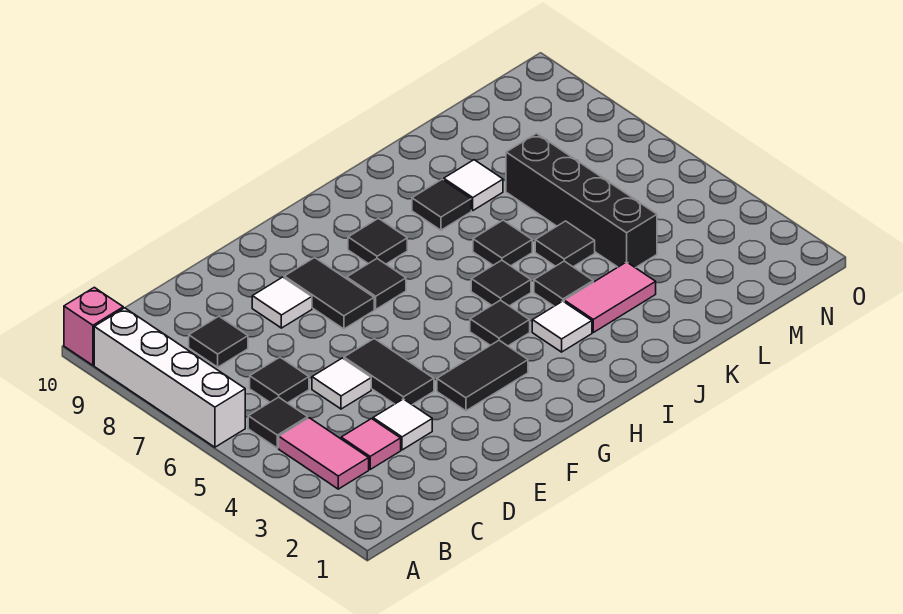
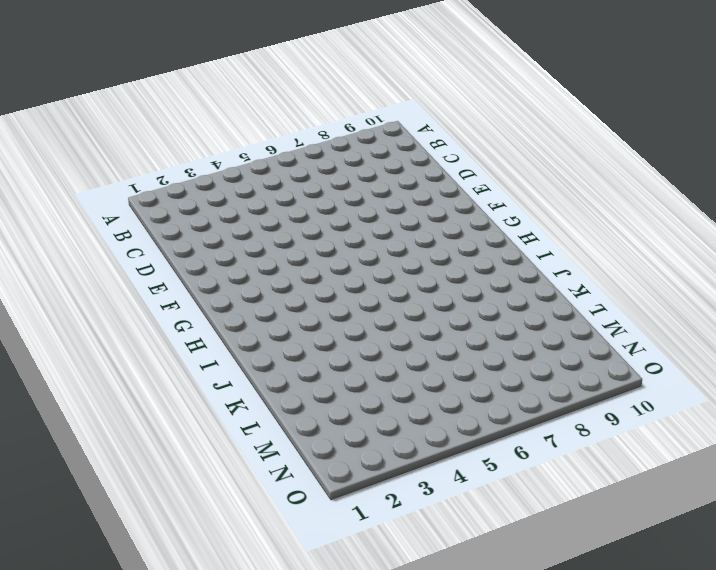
none -> white 1x4 brick [94,308,245,447]
none -> pink 1x1 brick [64,287,123,365]
none -> pink 1x2 tile [279,418,369,489]

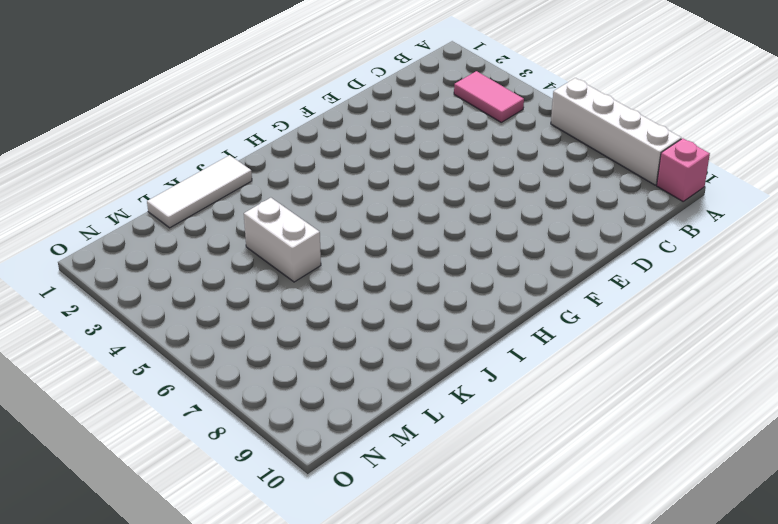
white 1x3 tile [147,155,252,228] -> none
white 1x2 brick [244,198,321,282] -> black 1x1 tile [535,221,595,267]
none -> black 1x1 tile [248,397,308,448]
none -> pink 1x1 tile [341,419,401,469]
none -> black 1x1 tile [250,357,309,403]

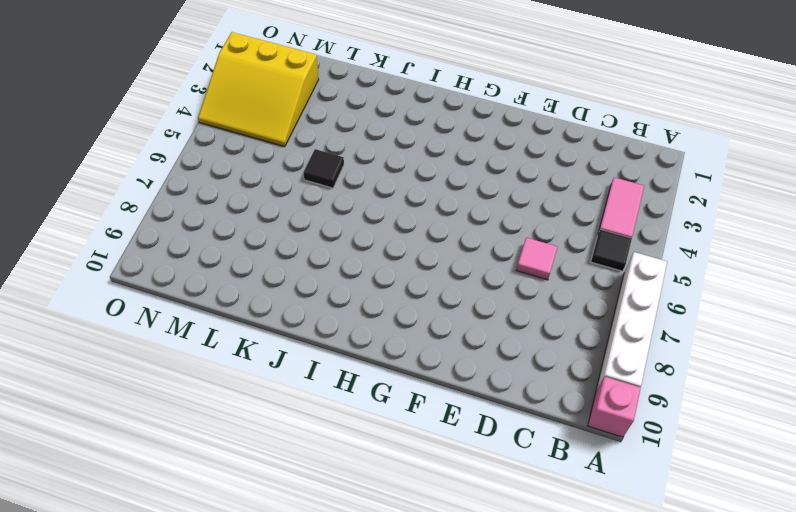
pink 1x1 tile [516,238,557,280] -> pink 1x1 tile moved to [341,419,401,469]
yellow 3x3 slope [198,32,319,147] -> none
none -> black 1x1 tile [250,357,309,403]
none -> black 1x1 tile [189,316,248,367]
none -> white 1x1 tile [373,399,432,450]

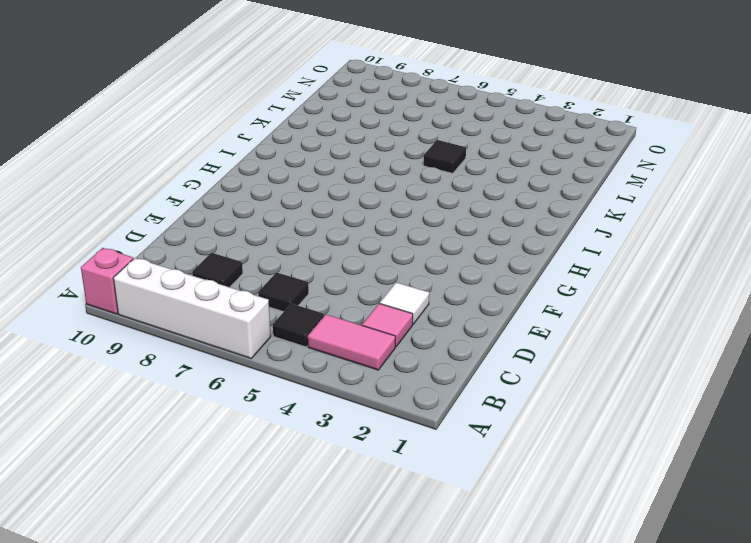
none -> white 1x1 tile [312,358,371,409]
none -> black 1x2 tile [344,339,434,405]
none -> white 1x1 tile [252,277,312,328]

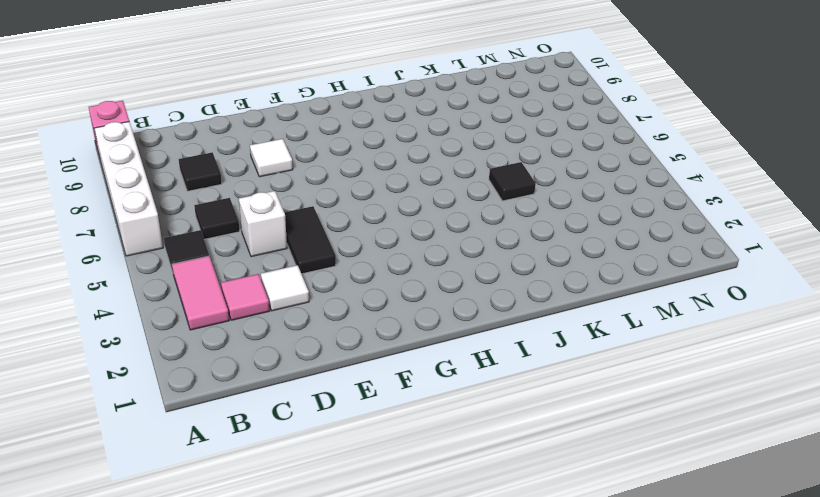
white 1x1 brick [239,191,287,257] -> white 1x1 tile [312,358,371,409]
none -> black 1x2 tile [437,340,528,411]
none -> black 1x2 tile [284,258,374,329]
none -> black 1x1 tile [346,259,406,309]

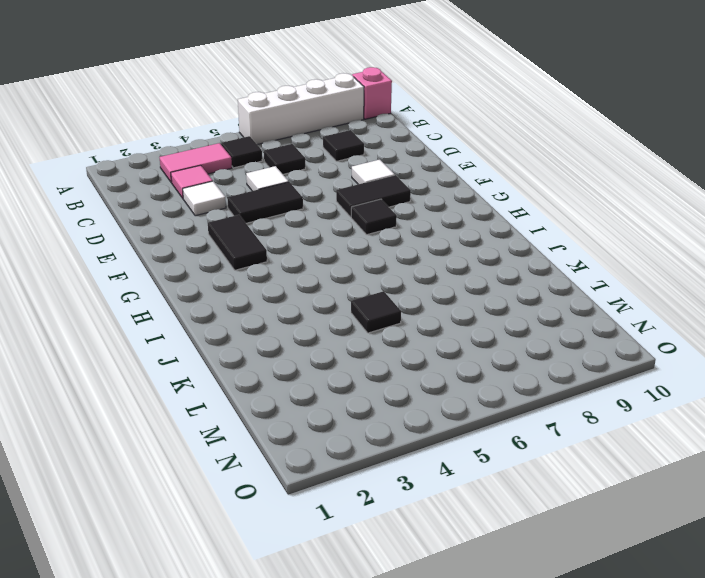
none -> black 1x1 tile [470,300,530,346]
none -> black 1x1 tile [348,218,407,264]
none -> white 1x1 tile [532,301,592,352]

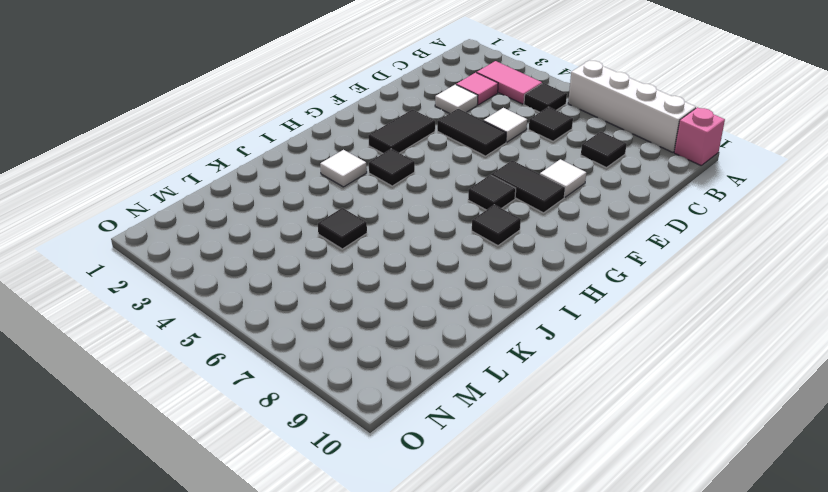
none -> black 1x1 tile [471,260,531,306]
none -> pink 1x2 tile [564,262,656,332]
none -> black 1x1 tile [534,261,593,306]

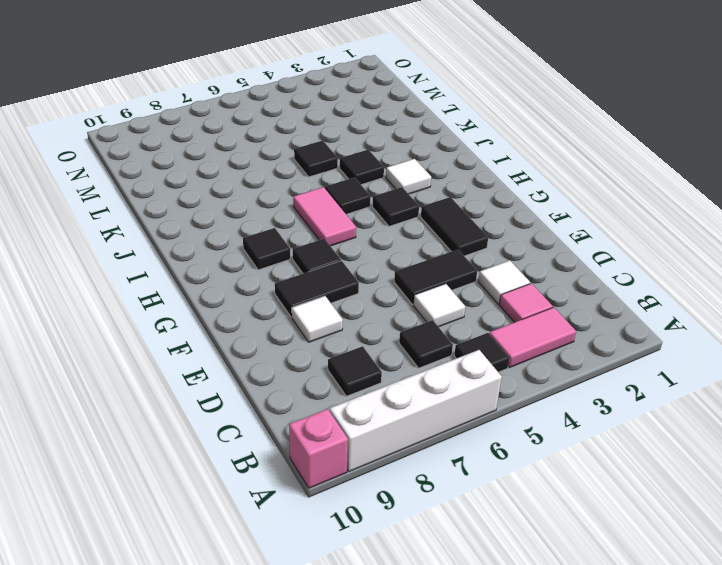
pink 1x2 tile [293,187,356,246] -> pink 1x2 tile moved to [564,262,656,332]
none -> black 1x1 tile [473,220,532,266]
none -> black 1x1 tile [412,179,471,230]
none -> white 1x1 tile [444,160,503,210]

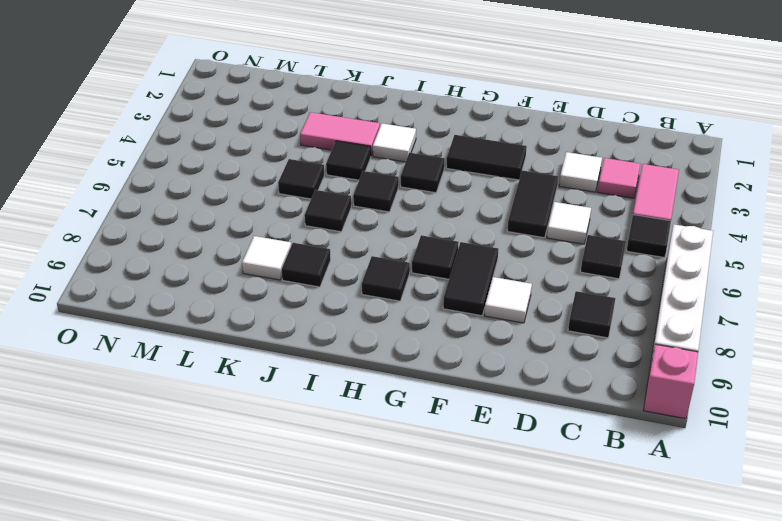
none -> black 1x4 brick [506,134,657,268]

